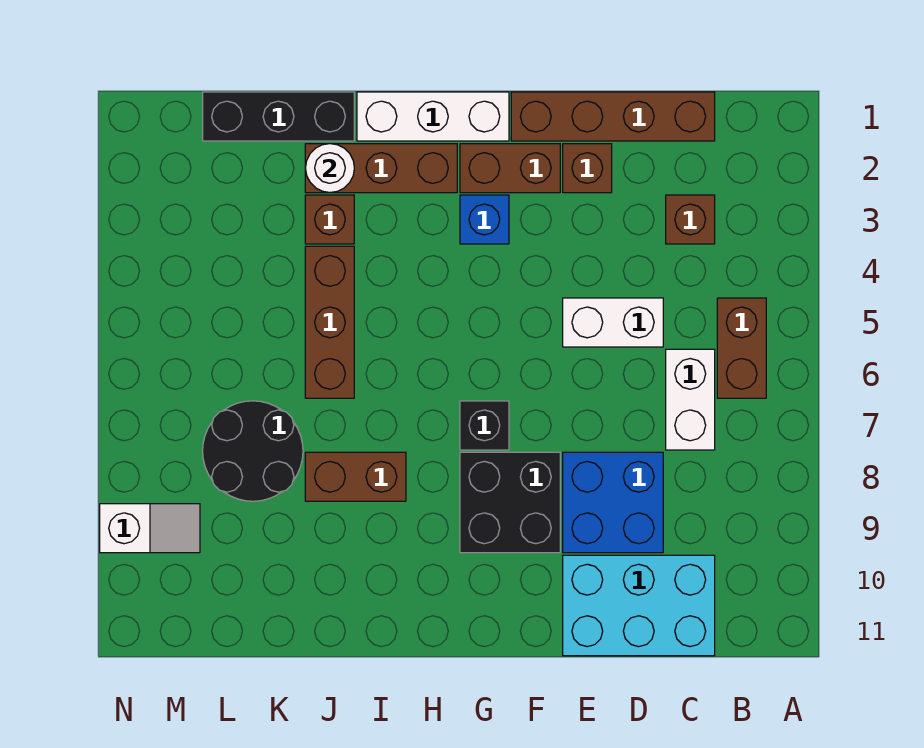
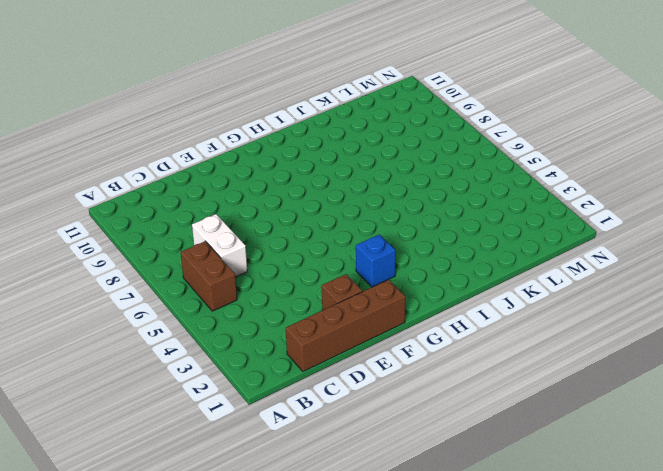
none -> brown 1x1 brick [666,195,715,244]
none -> cyan 2x3 brick [563,555,715,656]
none -> white 1x2 brick [563,298,663,347]

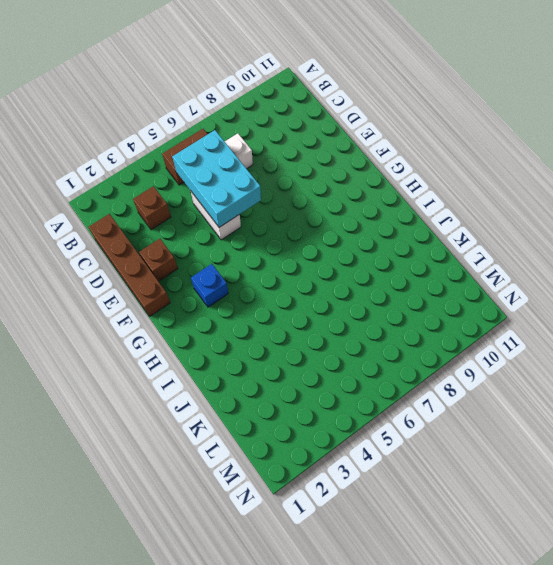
cyan 2x3 brick [172,130,261,227] -> cyan 2x3 brick moved to [563,555,715,656]
none -> blue 2x2 brick [563,452,663,553]
none -> brown 1x2 brick [460,144,560,193]
none -> black 2x2 brick [460,452,560,553]

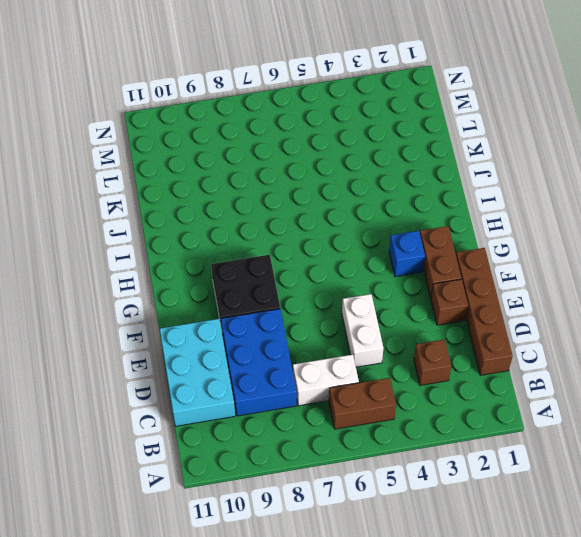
blue 2x3 brick [221,309,297,416] -> blue 2x2 brick [563,452,663,553]
none -> white 1x3 brick [357,92,509,141]
none -> black 1x1 brick [460,401,509,450]
none -> brown 1x3 brick [305,144,457,193]

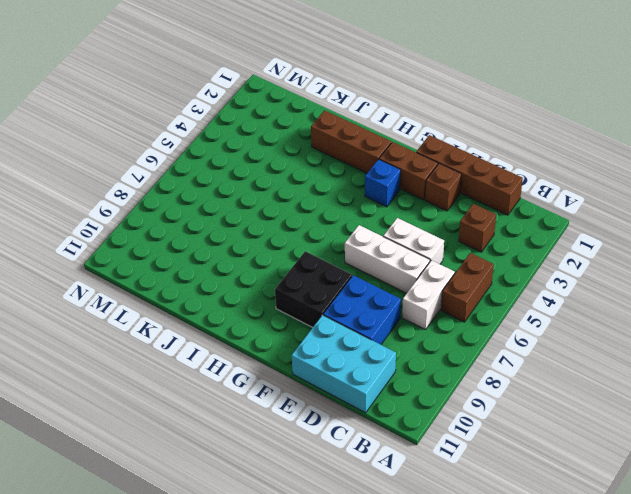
white 1x3 brick [345,225,430,293] -> white 1x3 brick moved to [357,92,509,141]
none -> black 1x1 brick [460,401,509,450]
none -> brown 1x2 brick [305,452,406,501]
none -> black 1x3 brick [203,92,354,141]

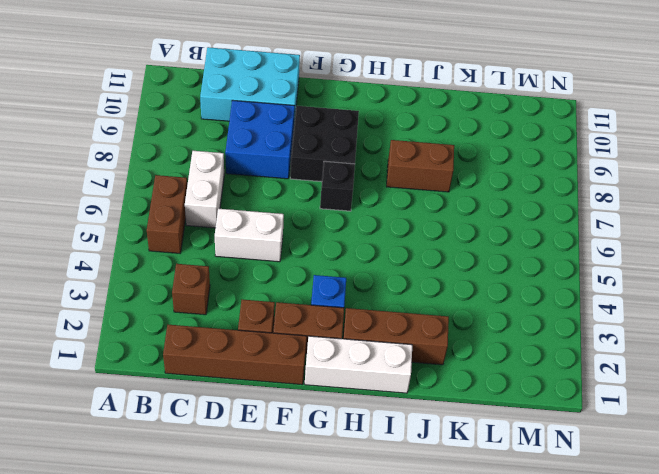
none -> black 1x3 brick [203,92,354,141]
none -> brown 1x1 brick [305,195,354,244]
none -> brown 1x3 brick [305,246,354,398]

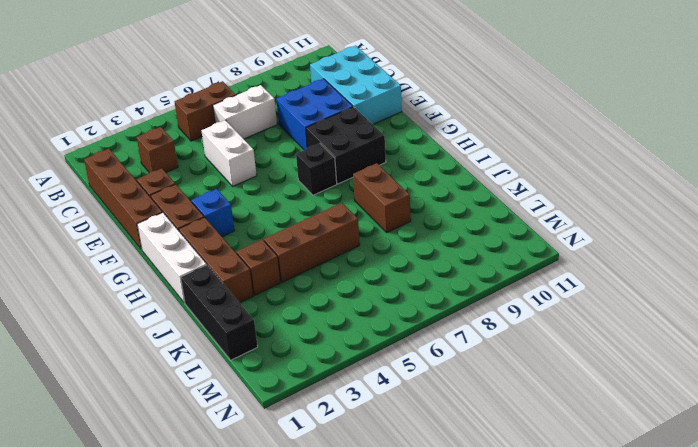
none -> black 2x2 round brick [203,401,303,501]
none -> white 1x2 slope [100,504,200,553]
none -> white 1x1 round brick [306,144,354,193]

